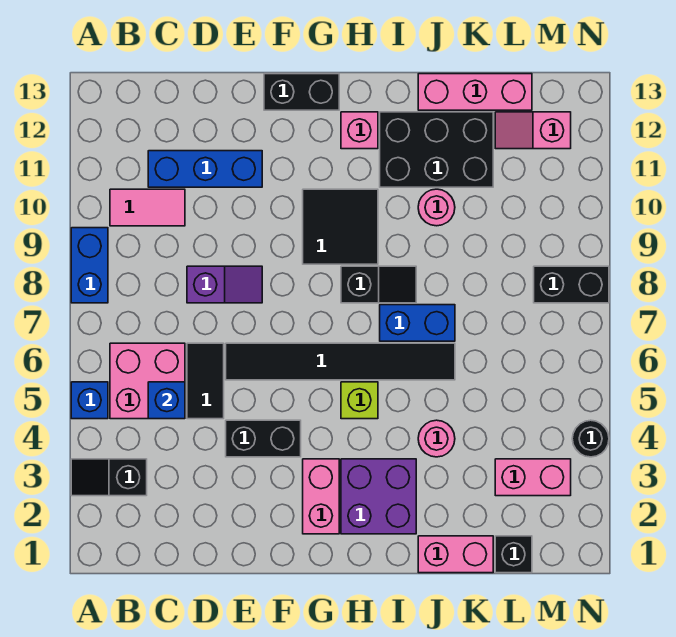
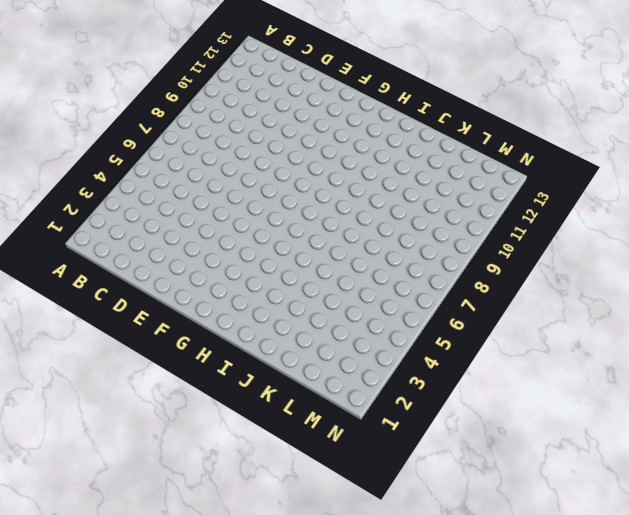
none -> black 1x2 slope [71,459,147,496]
none -> blue 1x1 brick [71,382,108,419]
none -> blue 1x2 brick [71,228,108,303]

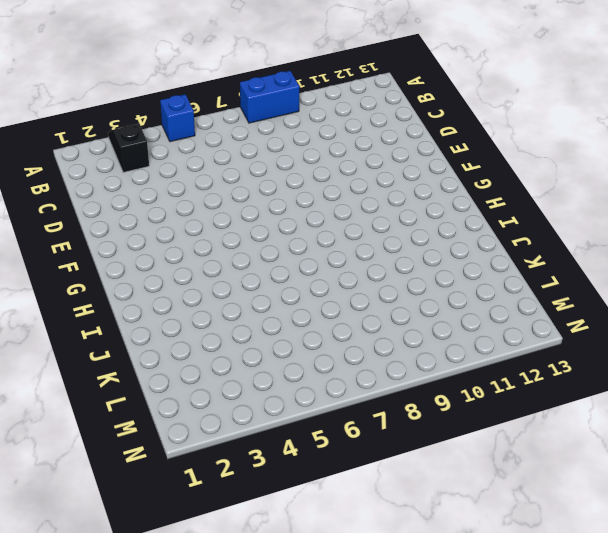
none -> pink 2x2 brick [110,343,185,419]
none -> pink 1x2 tile [110,189,185,226]
none -> blue 1x3 brick [148,151,262,187]

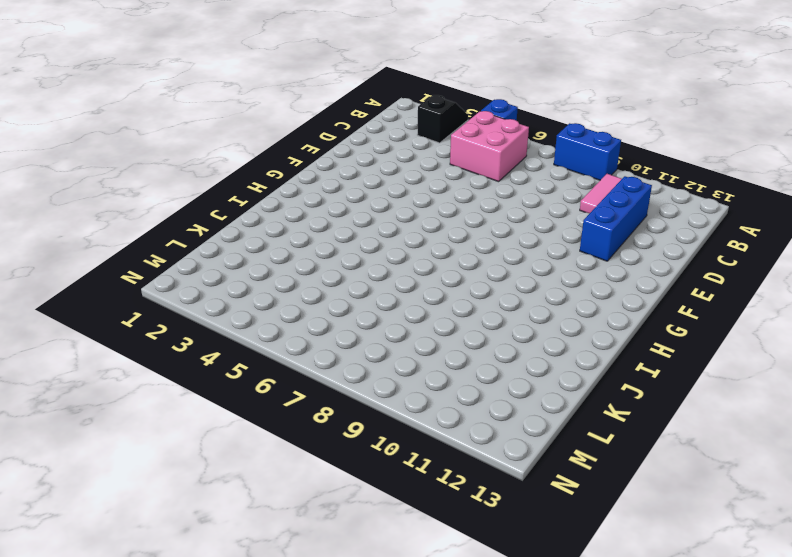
none -> black 1x2 tile [187,343,224,419]
none -> purple 1x2 slope [187,266,262,303]
none -> black 1x2 brick [226,420,301,457]

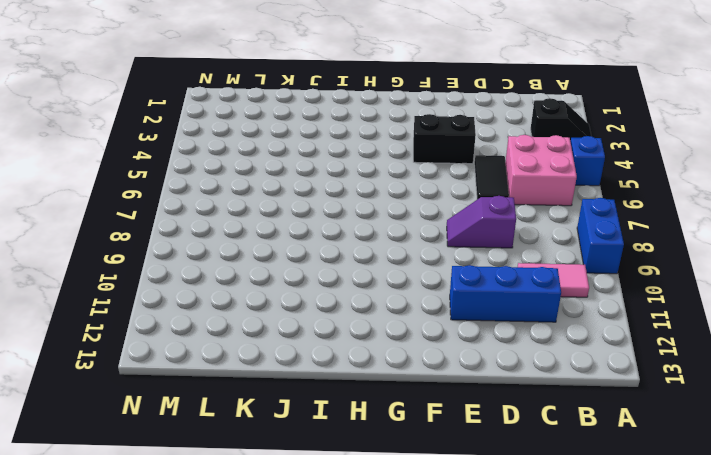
none -> black 1x6 tile [226,343,455,380]
none -> black 1x2 brick [264,74,339,110]
none -> pink 1x2 brick [303,459,339,534]

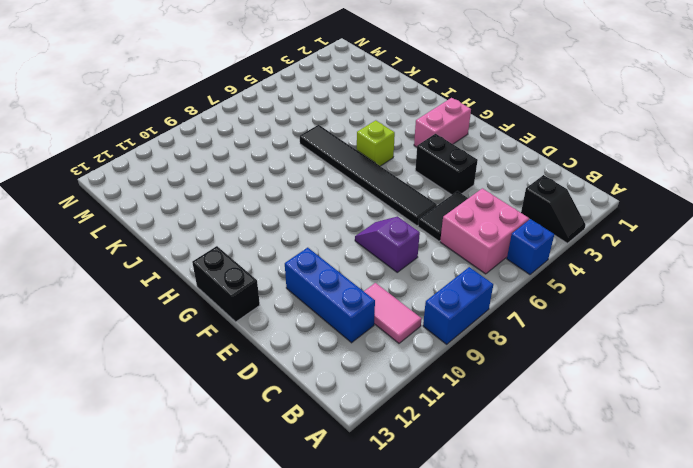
none -> black 2x2 tile [303,189,378,264]
none -> purple 2x2 brick [341,459,416,534]
none -> black 1x2 slope [341,266,416,303]

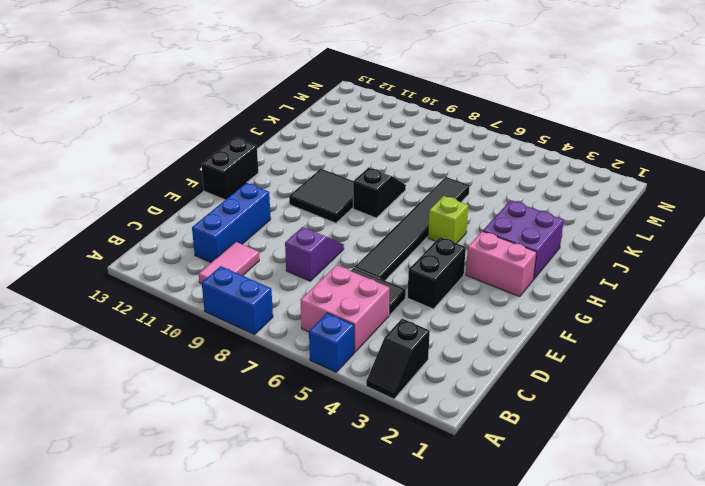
none -> pink 1x1 brick [341,112,378,149]
none -> blue 1x2 brick [380,305,455,341]
none -> black 2x3 brick [380,112,493,187]

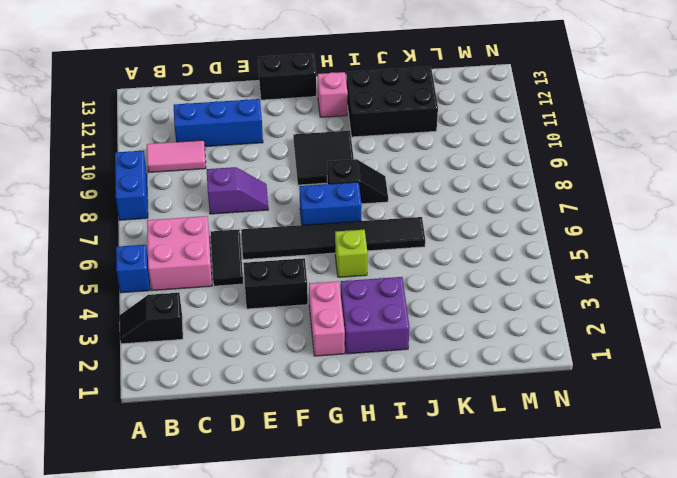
blue 1x2 brick [299,182,362,225] -> blue 1x2 brick moved to [380,305,455,341]
none -> pink 1x2 brick [418,536,493,573]
none -> pink 1x1 round brick [418,420,455,457]
none -> pink 1x1 round brick [418,189,455,226]

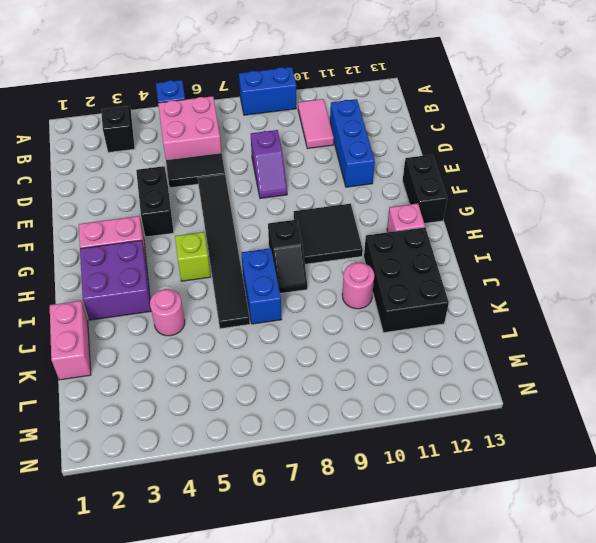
none -> pink 1x3 brick [418,74,532,110]
none -> black 1x1 brick [495,536,532,573]
none -> pink 1x2 brick [495,459,571,496]

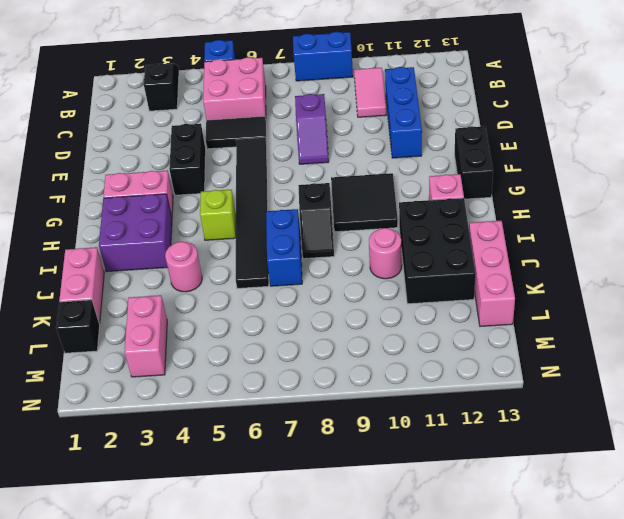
none -> pink 1x2 slope [495,112,571,149]
none -> black 1x2 brick [534,266,609,303]
none -> black 1x1 round brick [572,420,609,457]

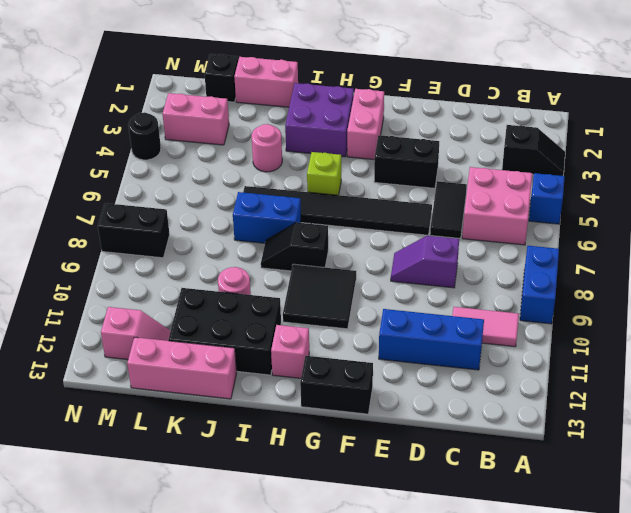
none -> blue 1x1 brick [148,382,185,419]

